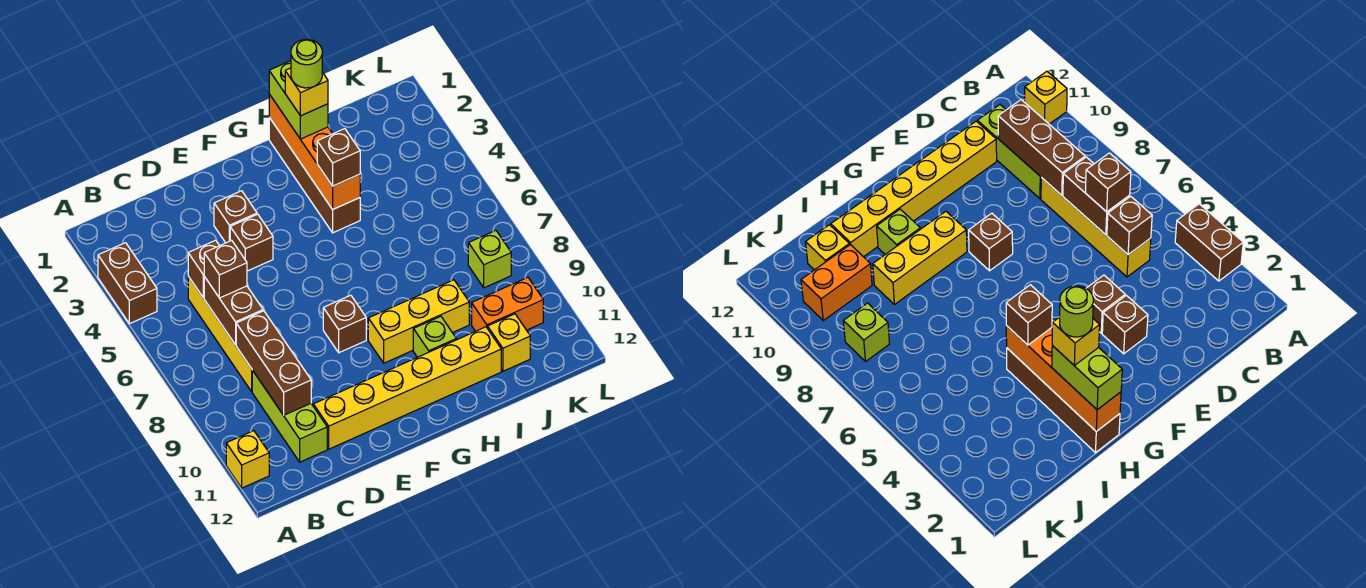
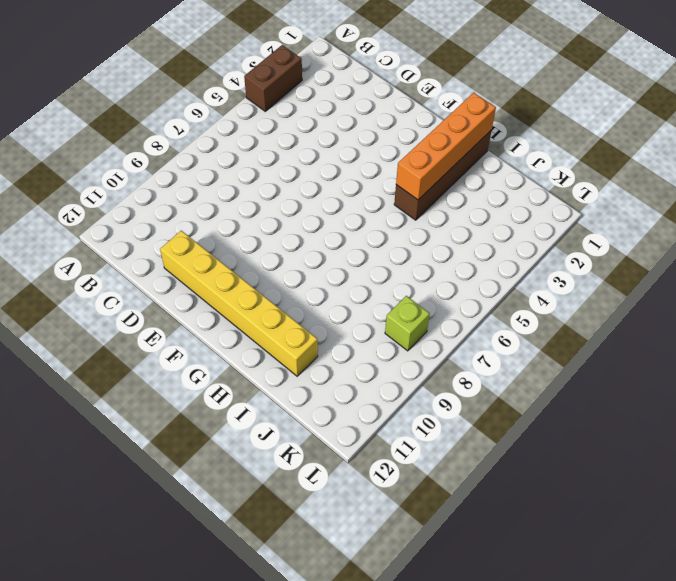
none -> yellow 1x1 brick [226,431,269,488]
none -> yellow 1x4 brick [188,277,252,391]
none -> lime 1x3 brick [252,370,327,462]

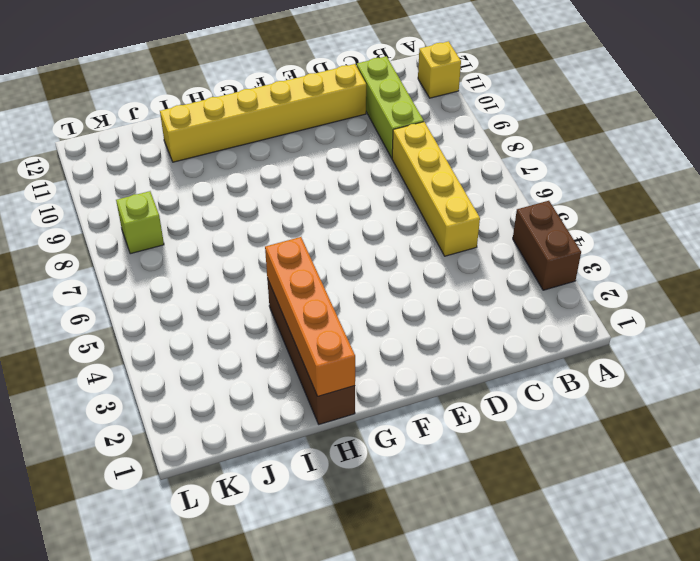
none -> brown 1x1 brick [214,191,257,243]
none -> brown 1x1 brick [230,214,273,271]
none -> brown 1x1 brick [323,295,366,353]

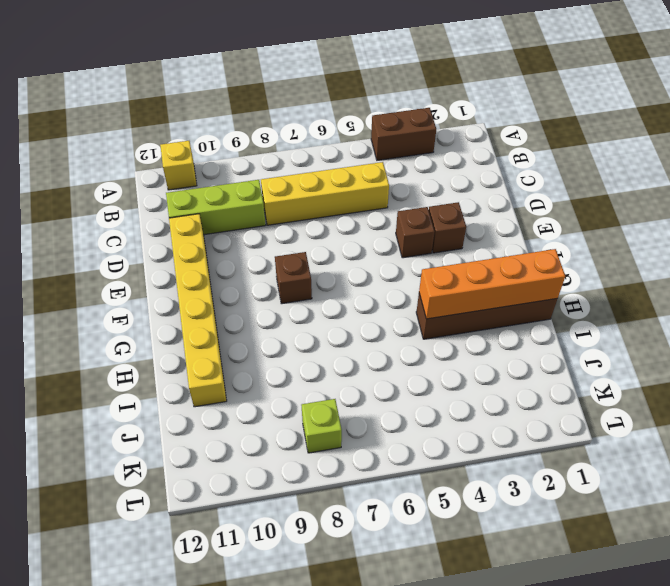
none -> yellow 1x3 brick [368,280,469,363]
none -> lime 1x1 brick [413,316,456,357]
none -> orange 1x2 brick [472,278,543,331]

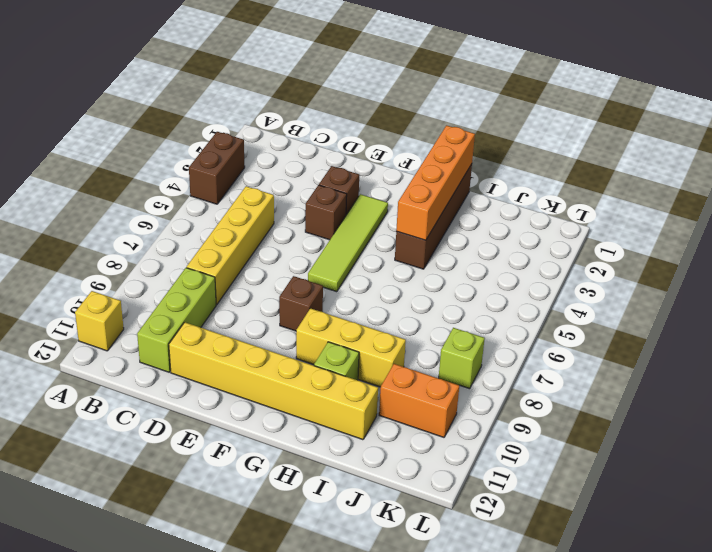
lime 1x4 tile [308,194,388,292] -> none
none -> yellow 1x1 brick [488,314,530,371]
none -> brown 1x1 brick [188,240,219,298]
none -> brown 1x2 brick [204,277,263,345]

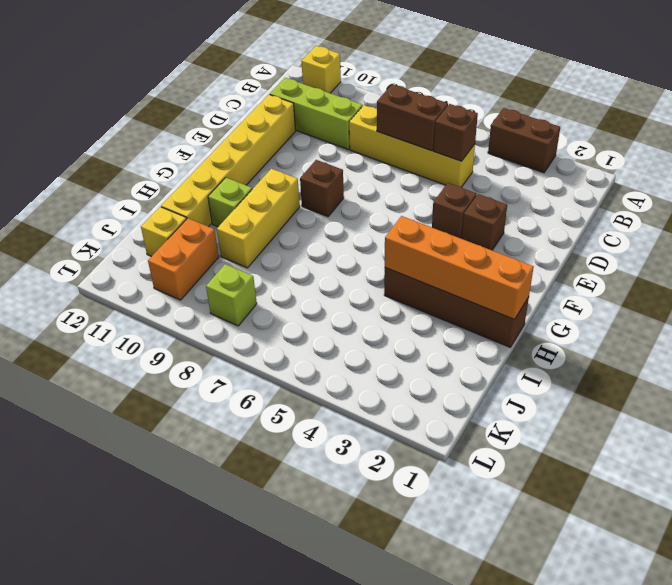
none -> brown 1x3 brick [236,311,311,415]
none -> brown 1x1 brick [204,240,247,298]
none -> lime 1x2 brick [269,61,328,139]

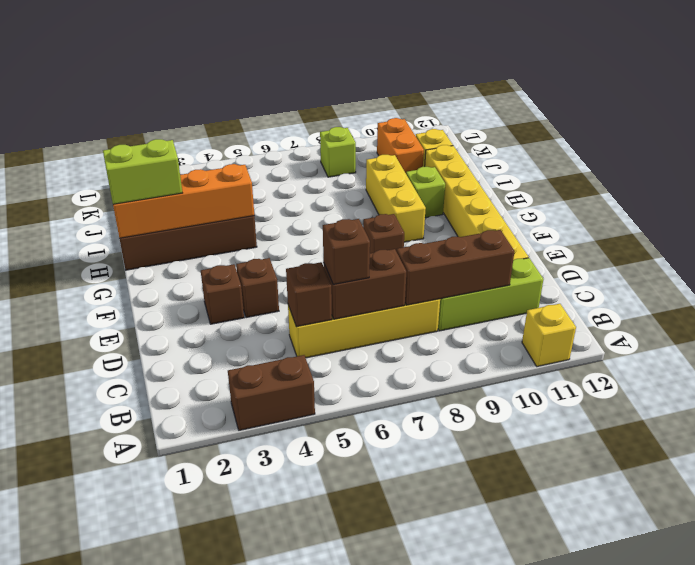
none -> brown 1x1 brick [317,129,360,186]
none -> yellow 1x1 brick [285,68,328,116]
none -> lime 1x1 round brick [291,39,322,88]

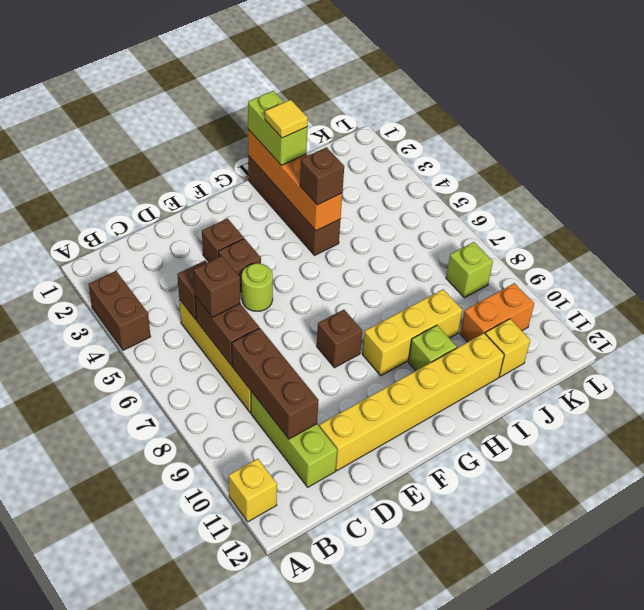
lime 1x1 round brick [242,263,273,311] -> lime 1x1 round brick moved to [291,39,322,88]
yellow 1x1 tile [265,100,308,138] -> yellow 1x1 brick [285,68,328,116]

